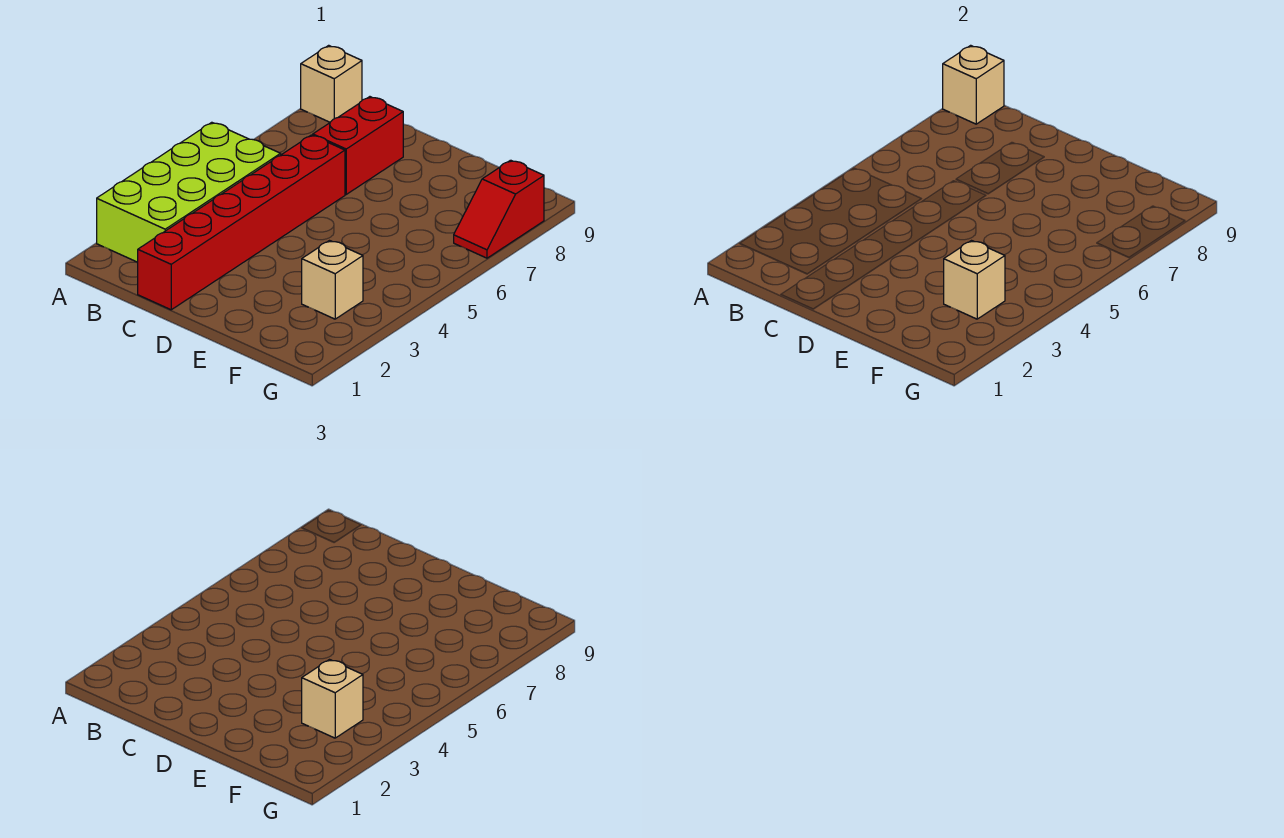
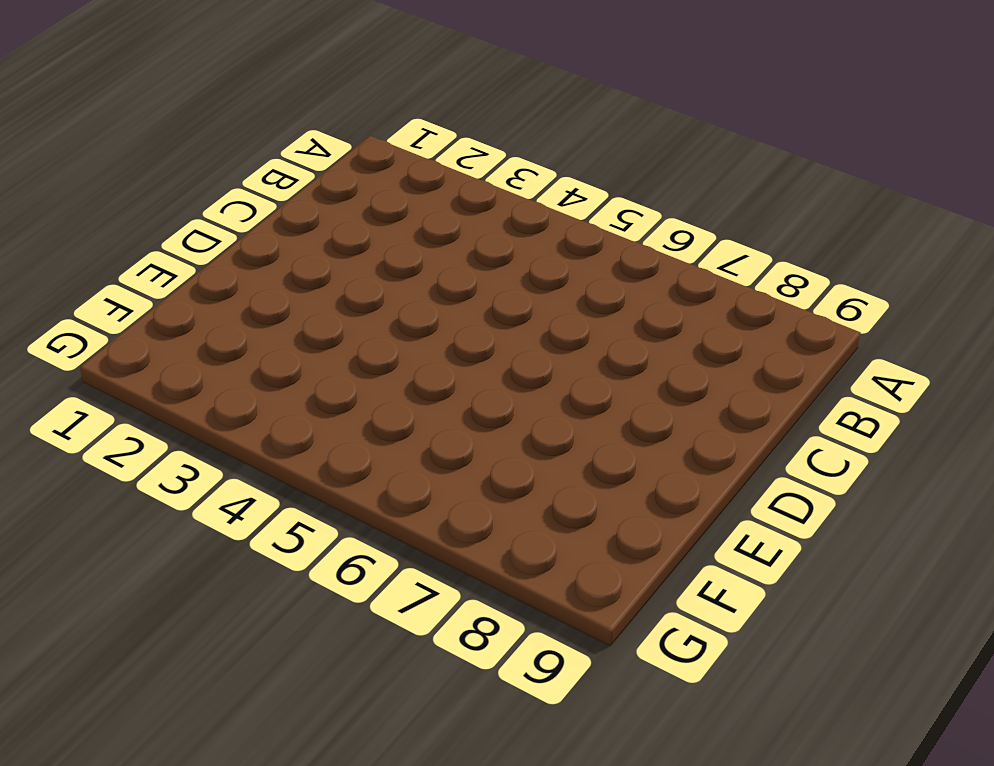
none -> lime 2x4 brick [97,122,281,262]
none -> tan 1x1 brick [301,45,362,122]

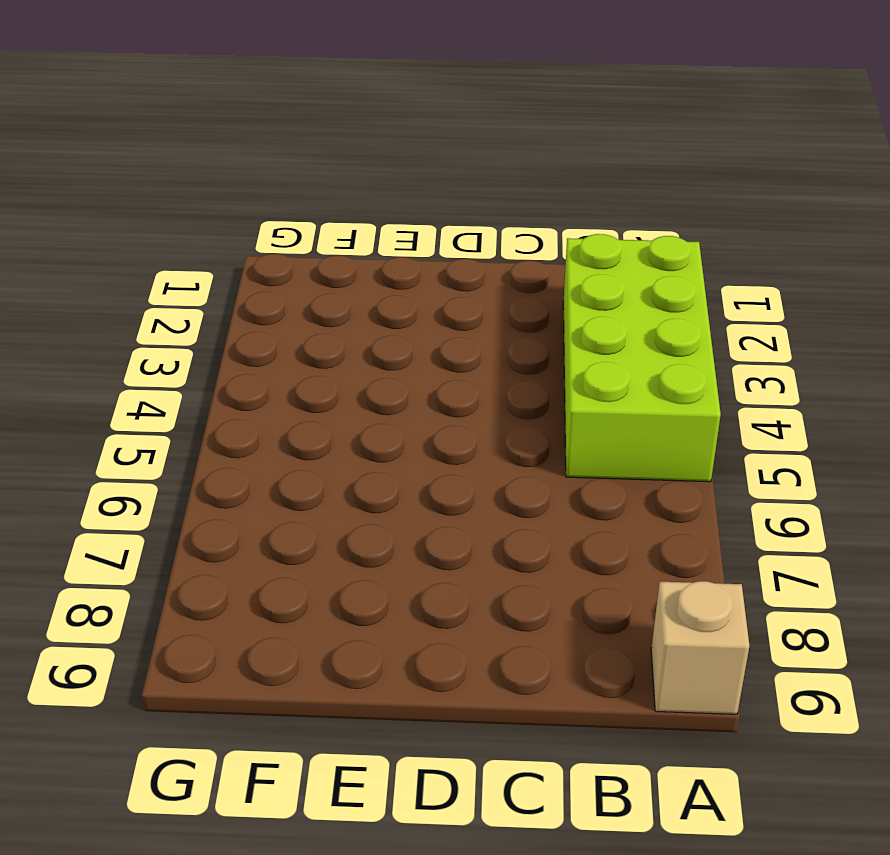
none -> red 1x6 brick [138,135,345,310]
none -> red 1x2 brick [313,97,403,194]

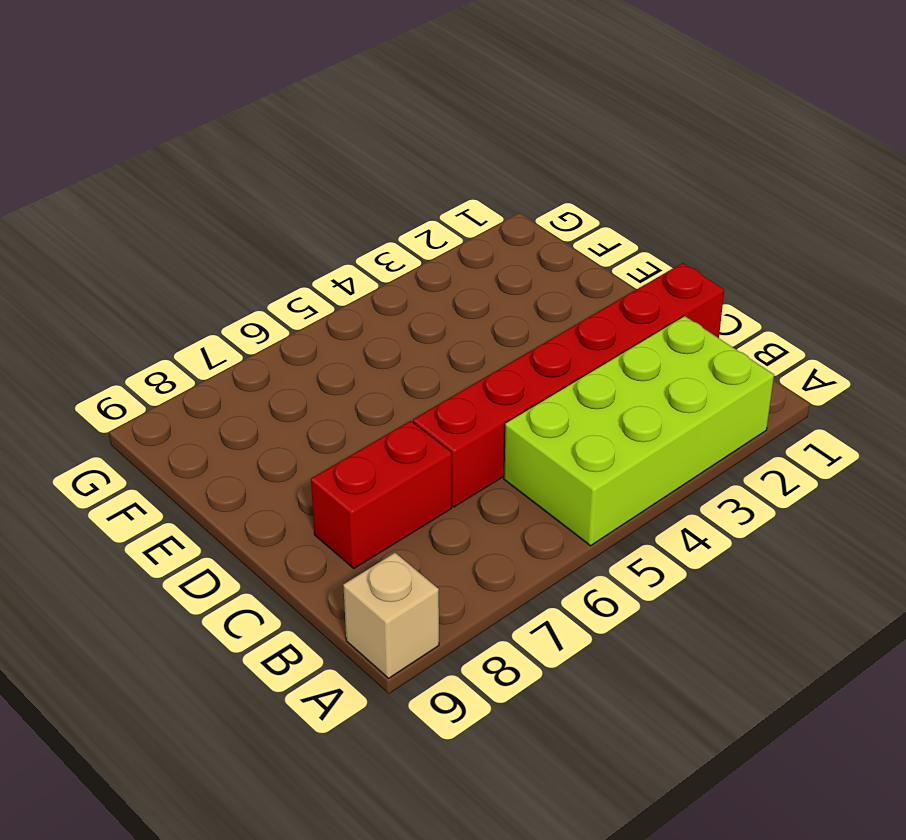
none -> tan 1x1 brick [302,241,363,319]
none -> red 1x2 slope [454,160,544,258]

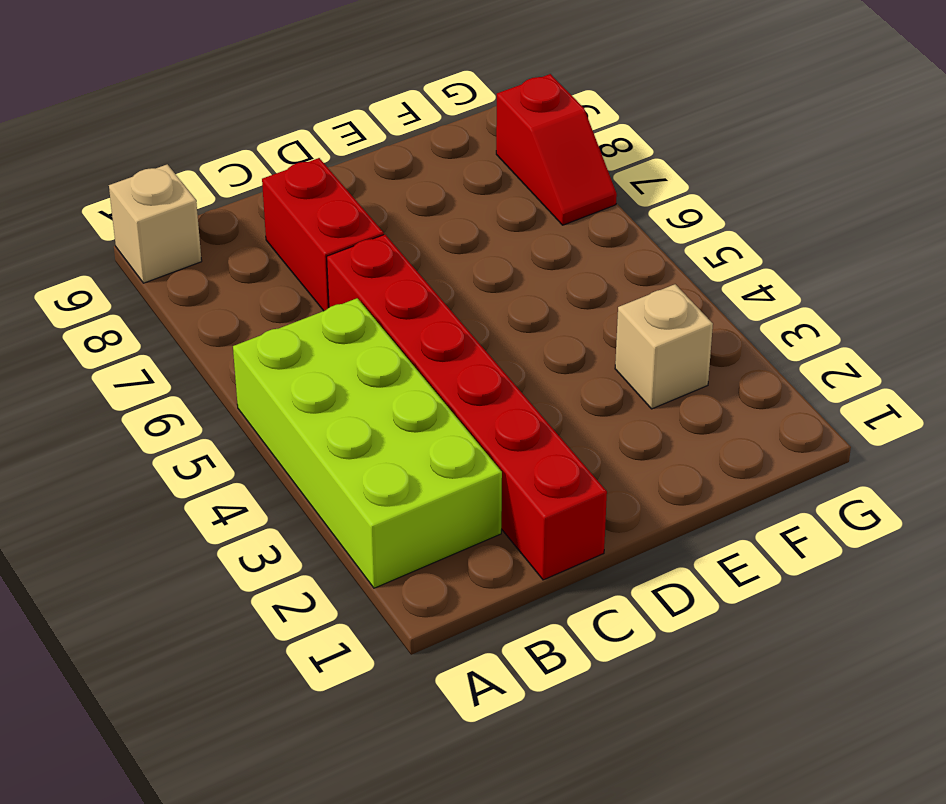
none -> tan 1x1 brick [943,45,1004,124]
none -> tan 1x1 brick [944,241,1005,319]

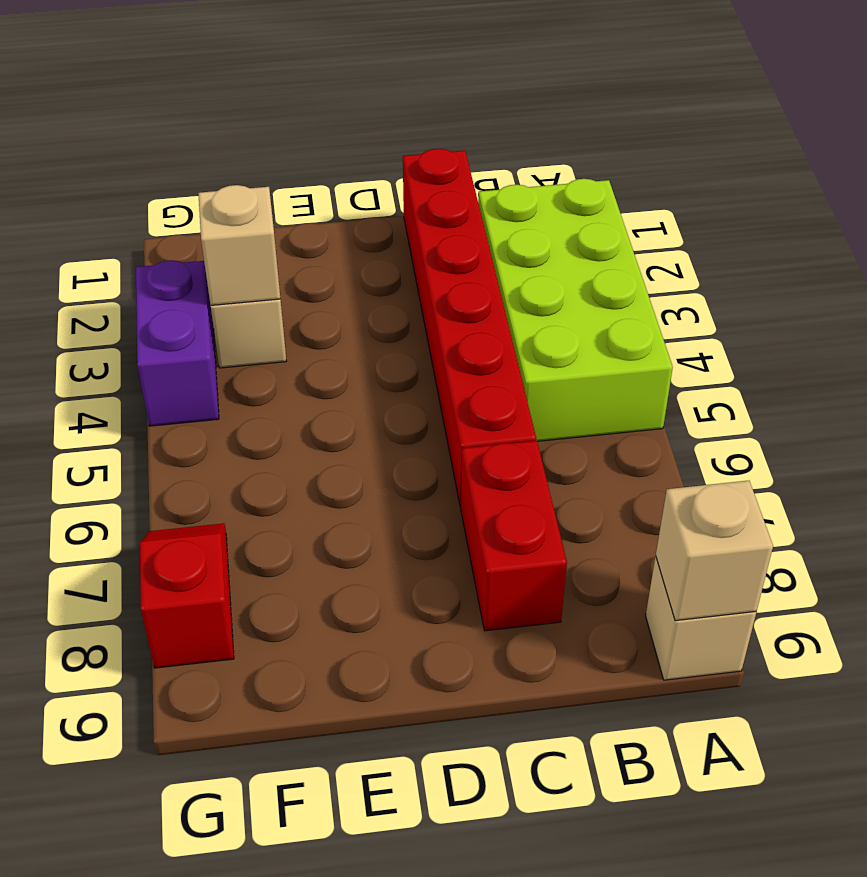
purple 1x2 brick [136,260,219,426] -> none
none -> tan 1x1 brick [302,660,363,738]

